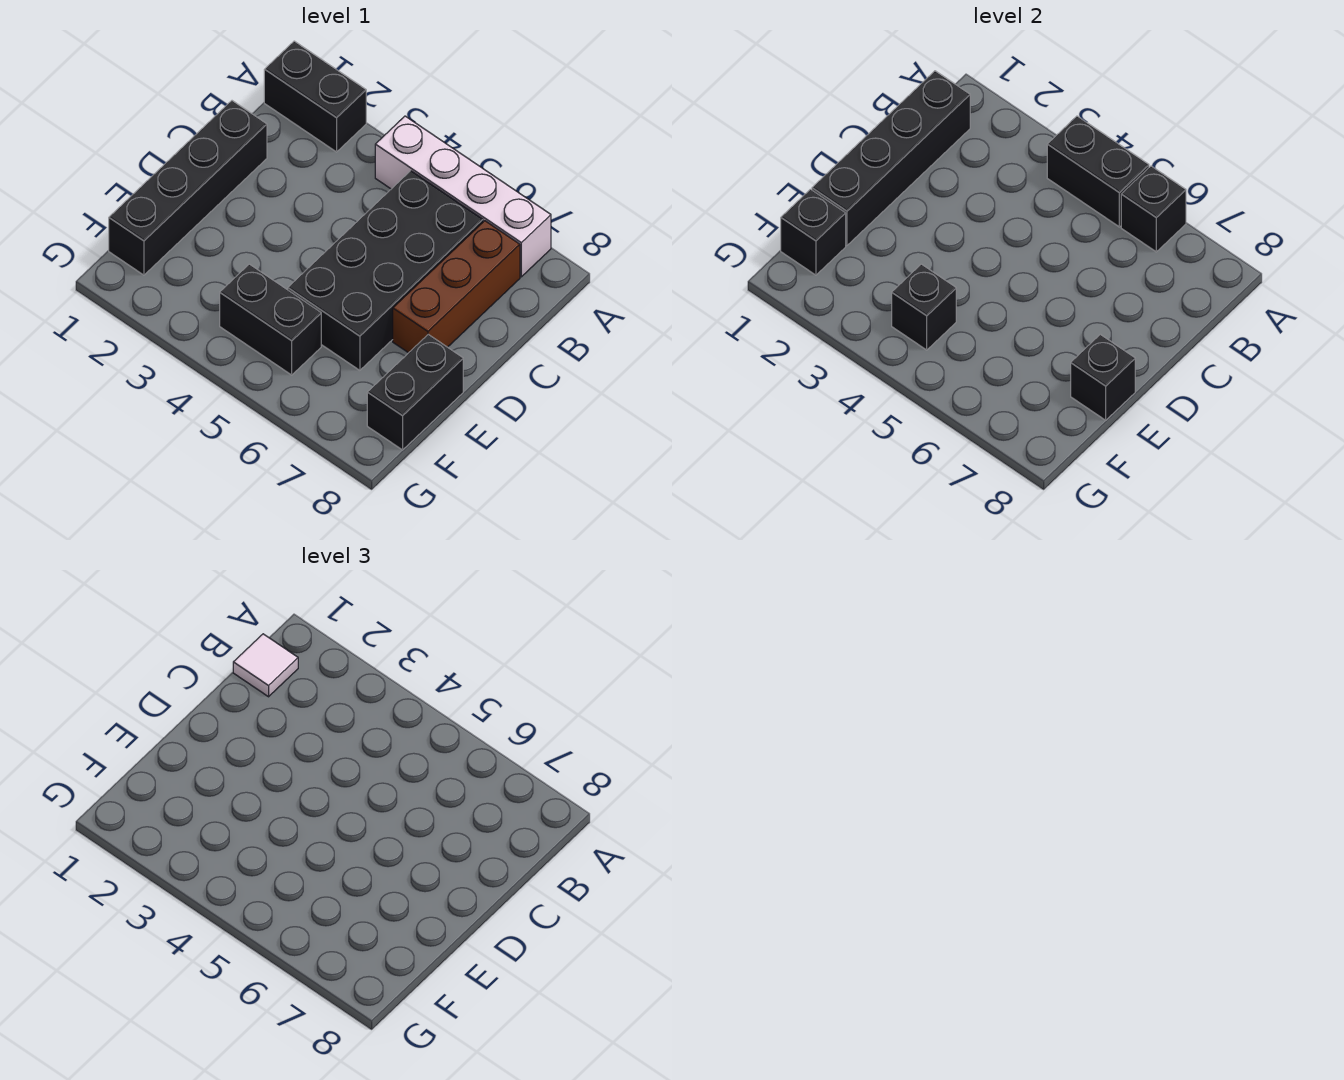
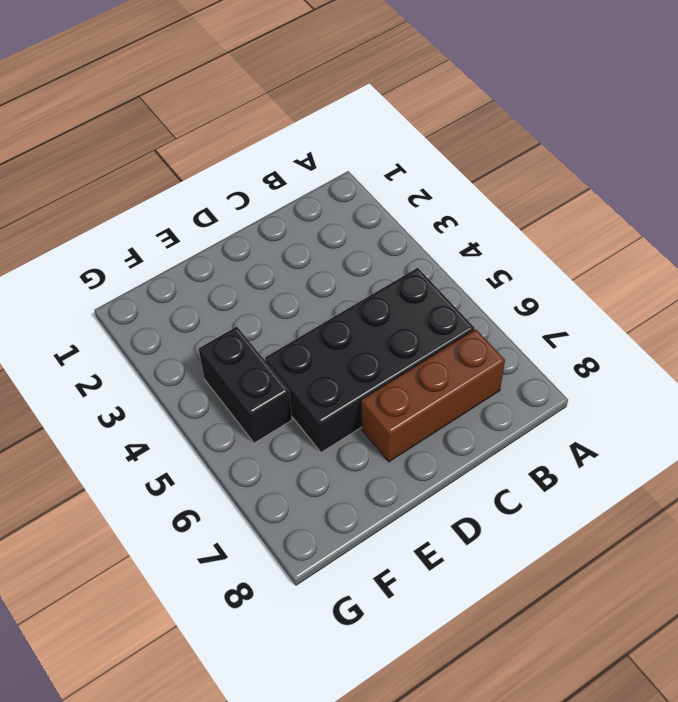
none -> black 1x2 brick [264,41,366,152]
none -> white 1x4 brick [375,116,551,277]
none -> black 1x4 brick [109,101,267,275]

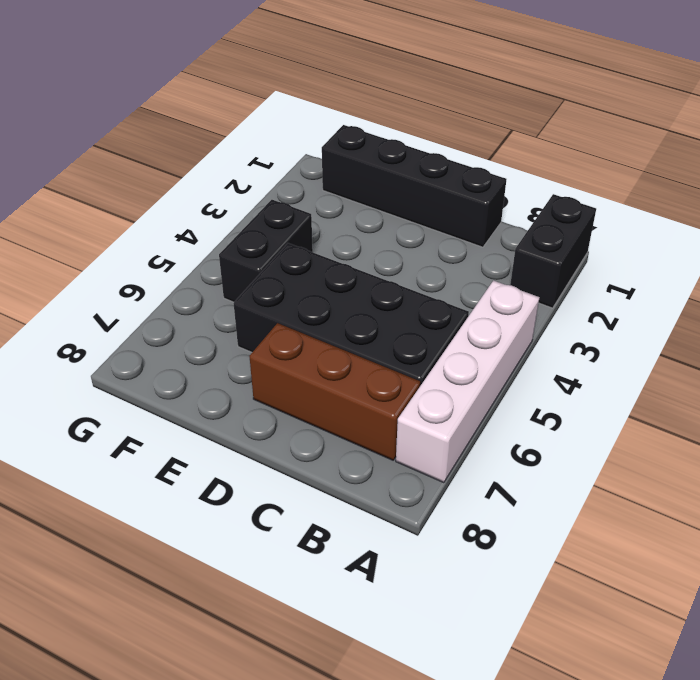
none -> black 1x2 brick [367,334,463,450]
none -> black 1x2 brick [1047,116,1149,227]
none -> black 1x1 brick [1121,166,1186,252]

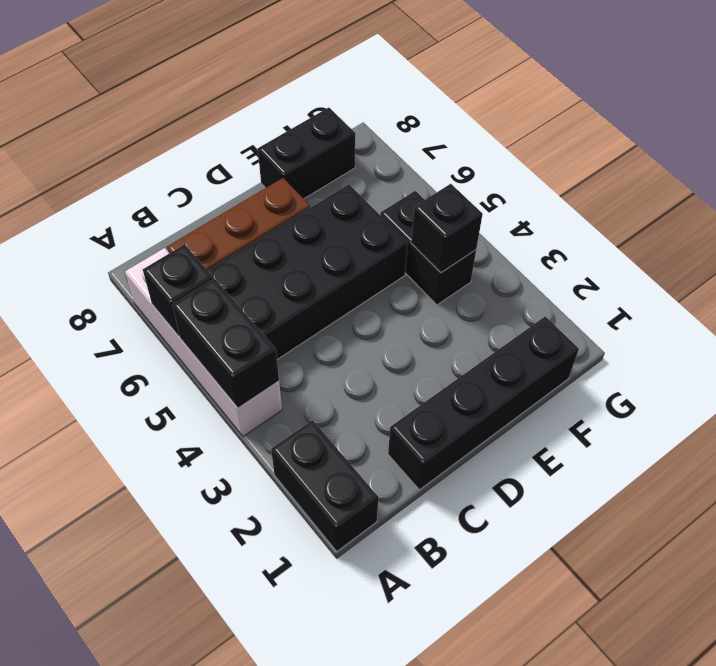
none -> black 1x4 brick [812,71,970,245]
none -> black 1x1 brick [1071,334,1135,420]
none -> black 1x1 brick [781,189,846,275]

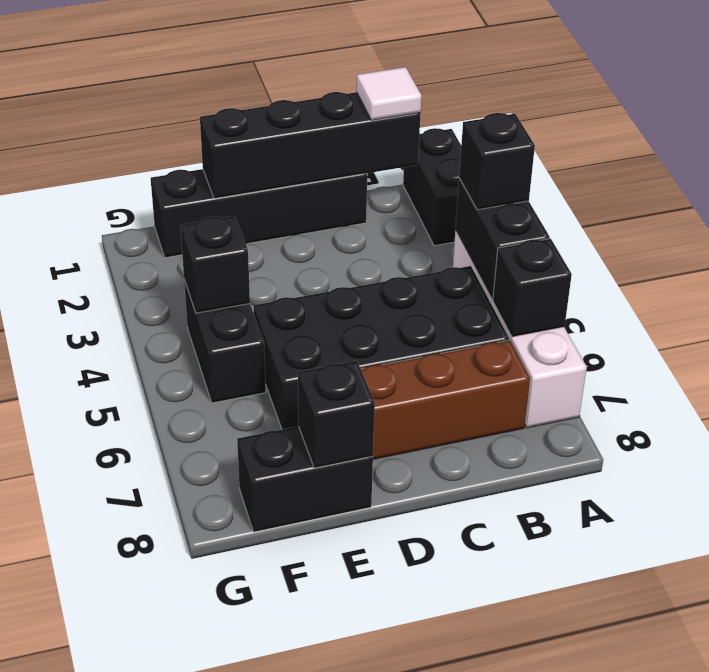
black 1x1 brick [459,113,535,210] -> black 1x1 brick moved to [781,189,846,275]

